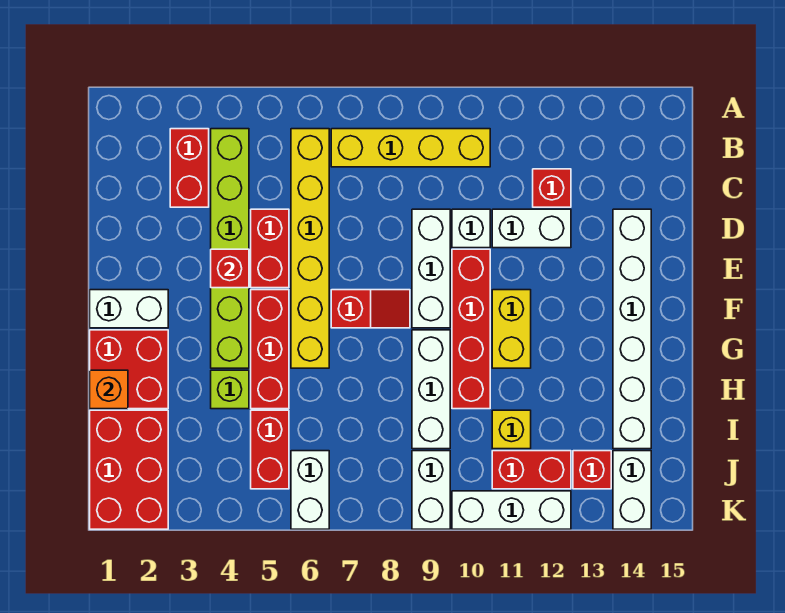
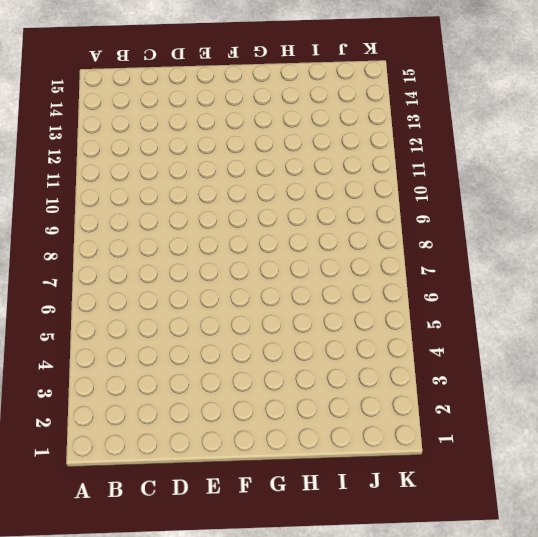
none -> red 1x2 brick [170,129,209,207]
none -> lime 1x6 brick [211,129,249,368]
none -> yellow 1x6 brick [291,129,329,368]

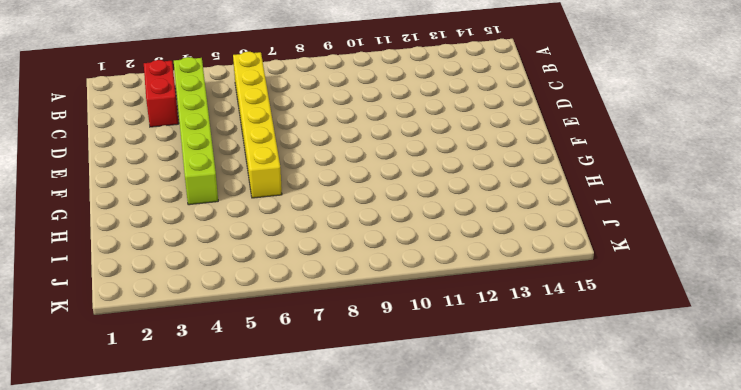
none -> yellow 1x4 brick [331,129,490,167]
none -> red 1x1 brick [533,169,571,207]
none -> red 1x2 brick [251,209,289,288]

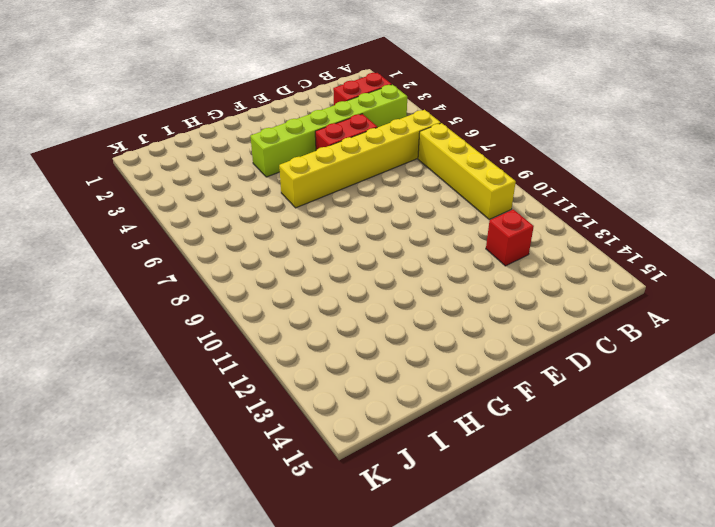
none -> white 1x3 brick [412,209,450,328]
none -> white 1x1 brick [452,209,490,248]
none -> white 1x2 brick [492,209,571,248]

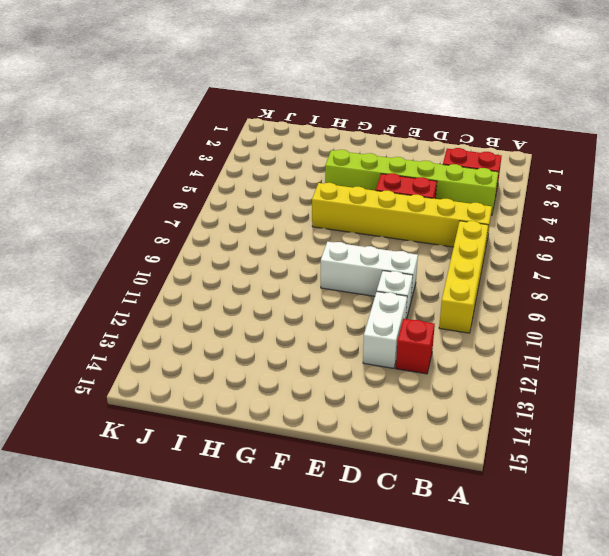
none -> white 1x6 brick [613,209,651,449]
none -> red 1x4 brick [452,249,490,409]
none -> white 1x2 brick [90,290,168,328]

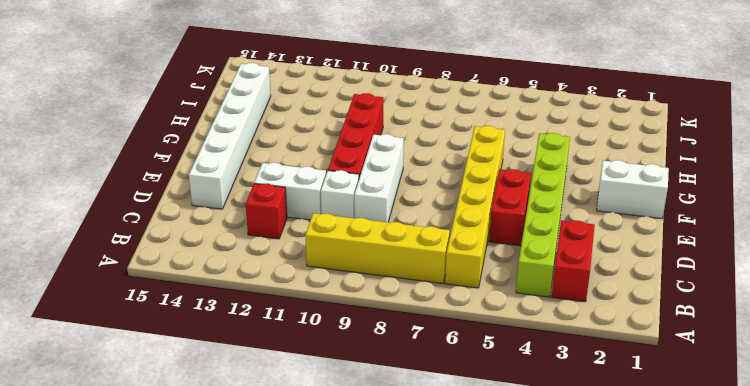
none -> red 1x3 brick [251,290,289,409]
none -> red 1x2 slope [331,290,410,328]
none -> yellow 1x2 brick [492,290,531,368]

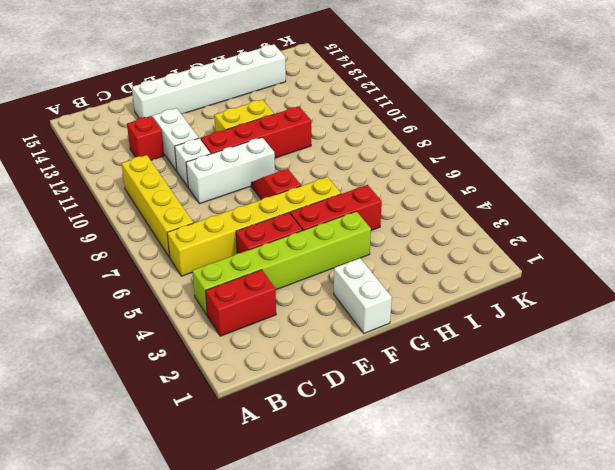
none -> red 2x2 brick [90,330,168,409]
none -> white 1x3 brick [412,330,450,449]
none -> lime 1x1 brick [211,370,249,409]

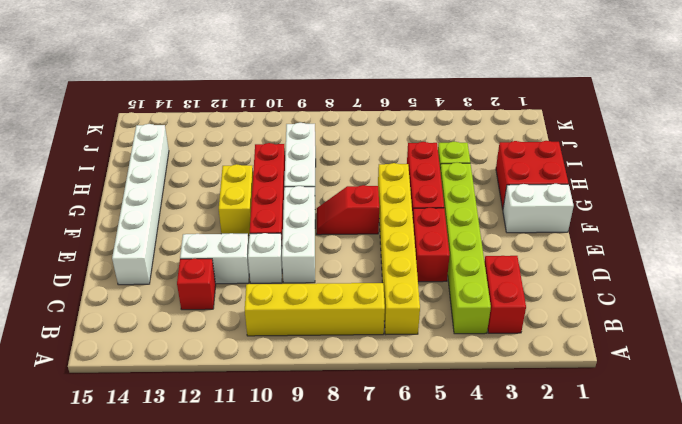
none -> red 2x3 brick [90,410,168,529]
none -> red 1x2 brick [251,410,289,489]
none -> yellow 1x1 brick [492,410,531,449]

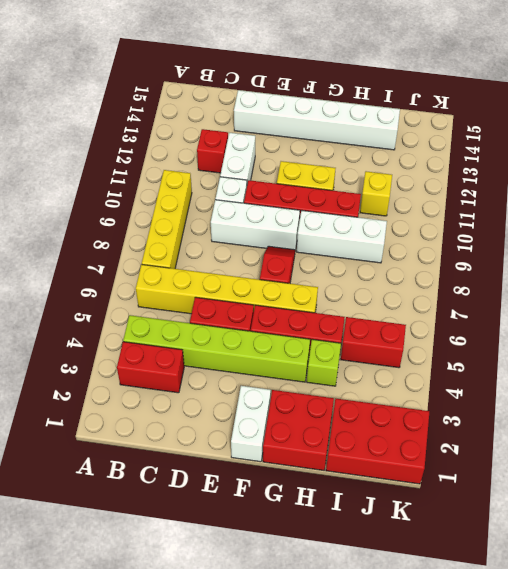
none -> white 1x2 brick [291,451,329,529]
none -> white 1x2 brick [412,451,450,529]
none -> red 1x2 brick [492,451,571,489]

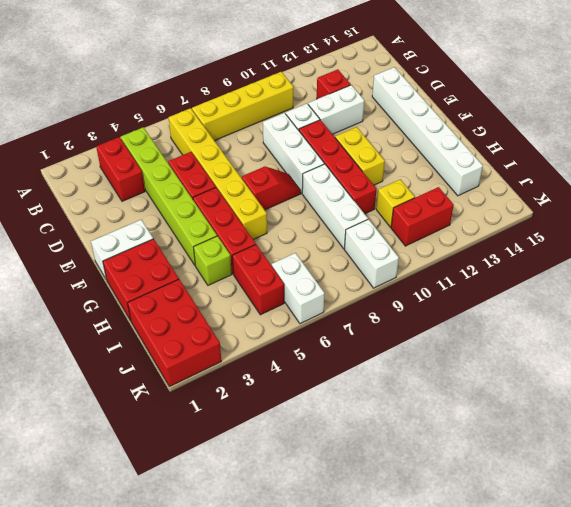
none -> red 1x1 brick [573,451,611,489]
none -> white 1x2 brick [613,451,651,529]
none -> white 1x3 brick [452,491,571,529]

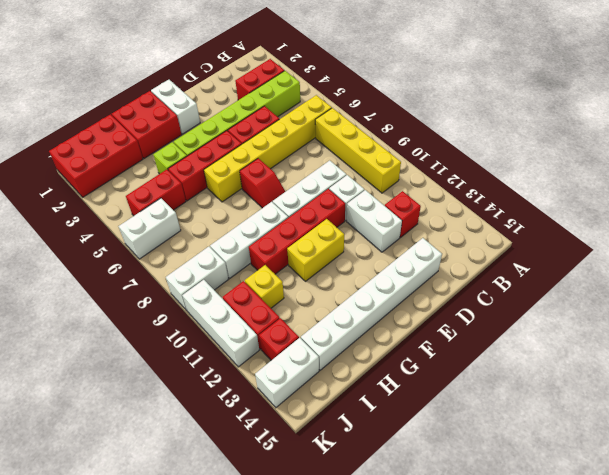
none -> red 1x1 brick [211,249,249,288]
none -> orange 1x1 brick [90,370,128,409]

